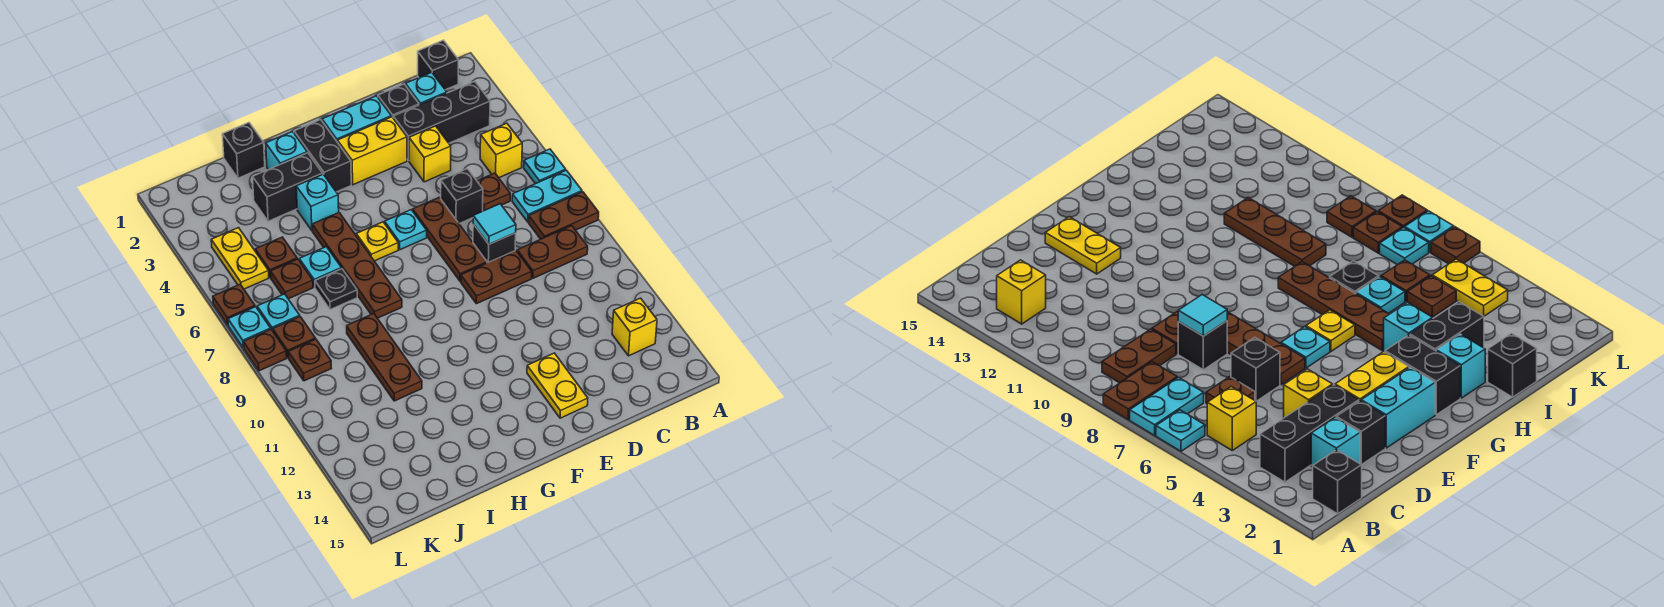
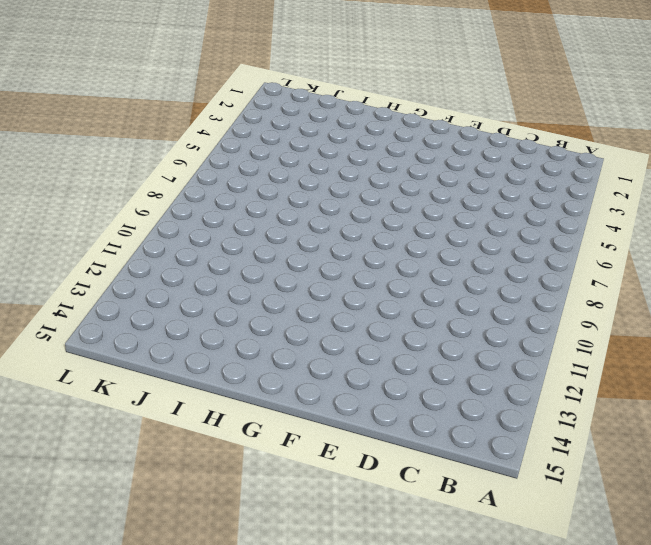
none -> cyan 1x1 plate [524,149,566,184]
none -> cyan 1x2 plate [512,170,582,222]
none -> brown 1x2 plate [529,192,599,239]
none -> black 1x1 brick [418,40,458,90]

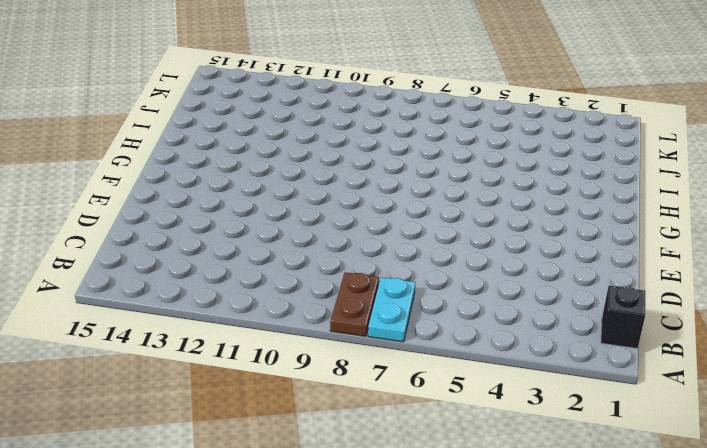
none -> cyan 1x1 plate [524,149,566,184]
none -> black 1x3 brick [393,81,490,161]
none -> yellow 1x1 brick [480,123,522,178]
none -> brown 1x2 plate [517,226,588,278]

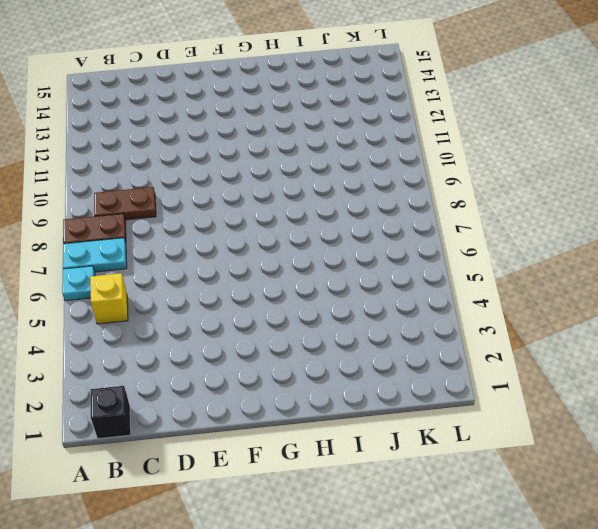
none -> black 1x3 brick [393,81,490,161]
none -> yellow 1x1 brick [612,298,657,356]
none -> cyan 1x1 brick [406,72,447,105]
none -> brown 1x1 plate [477,173,510,211]

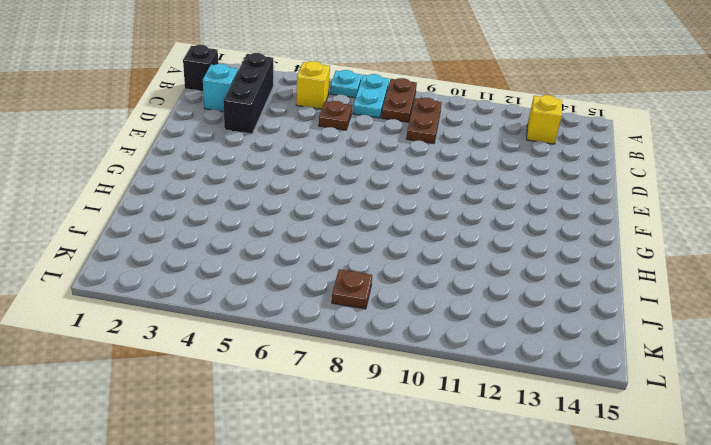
none -> black 1x1 brick [378,84,419,117]
none -> yellow 1x1 brick [409,126,451,182]
none -> black 1x1 brick [441,169,483,224]
none -> black 1x1 brick [473,224,516,263]

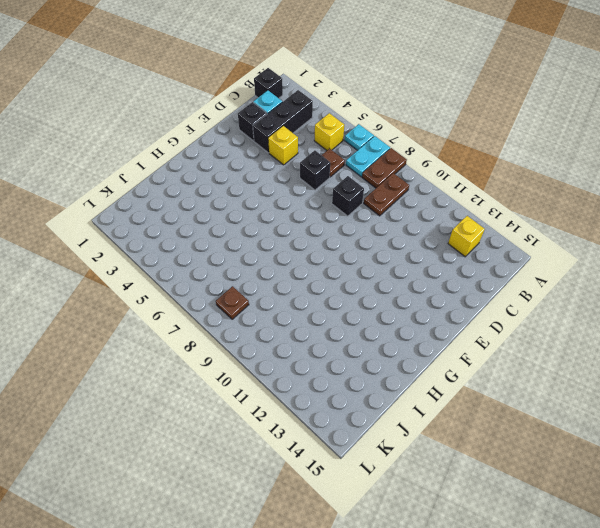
none -> brown 1x2 plate [461,250,532,304]
none -> cyan 1x2 brick [322,96,391,142]
none -> yellow 1x2 brick [337,117,407,185]
none -> brown 1x3 plate [413,197,487,281]

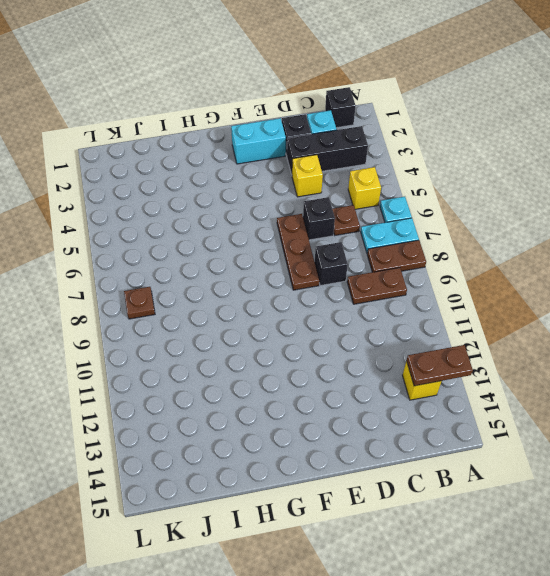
brown 1x2 plate [407,345,473,386] -> brown 1x2 plate moved to [461,250,532,304]
none -> yellow 1x2 brick [337,117,407,185]
none -> yellow 1x2 plate [527,353,588,418]
none -> cyan 1x1 plate [385,210,427,250]
none -> black 1x2 brick [294,120,351,192]

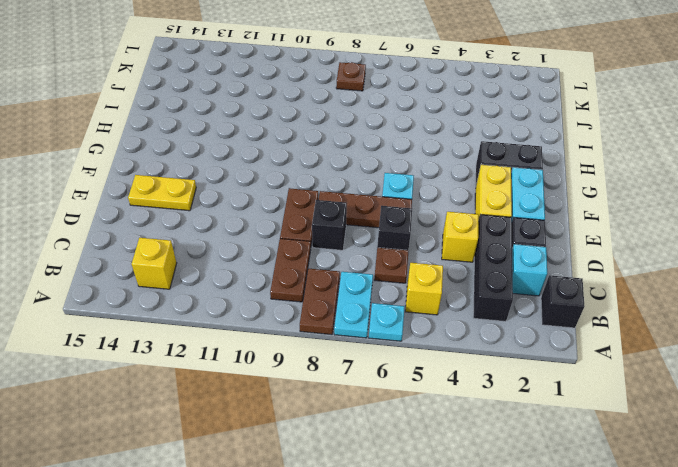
none -> yellow 1x1 plate [356,222,398,261]
none -> cyan 1x1 brick [266,132,307,170]
none -> black 1x2 brick [253,153,323,221]
none -> cyan 1x1 brick [296,174,339,231]

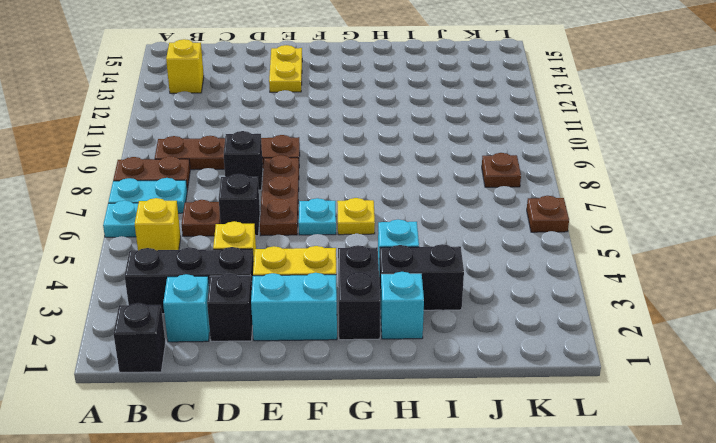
none -> brown 1x4 plate [312,213,402,318]
none -> black 1x1 brick [222,123,265,178]
none -> cyan 1x1 plate [299,247,341,287]
none -> black 1x1 plate [315,269,357,310]

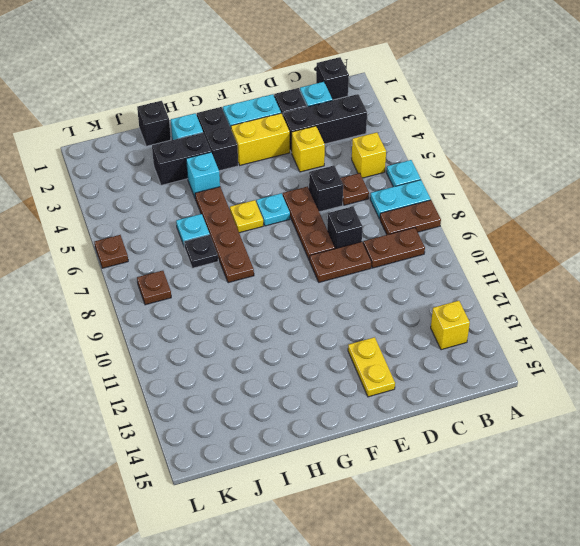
none -> brown 1x3 plate [347,314,422,401]
none -> brown 1x1 plate [255,237,297,277]
none -> brown 1x1 plate [271,259,313,299]
none -> yellow 1x2 plate [211,228,269,289]

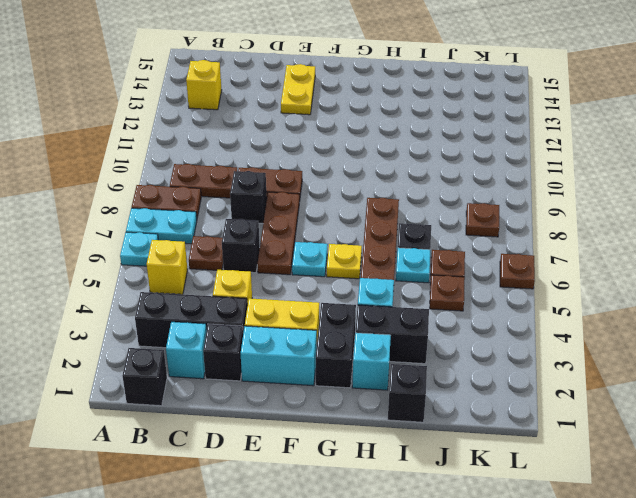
none -> brown 1x3 plate [347,314,422,401]
none -> yellow 1x2 plate [211,228,269,289]
none -> cyan 1x1 plate [257,294,300,331]
none -> brown 1x1 plate [288,339,331,381]

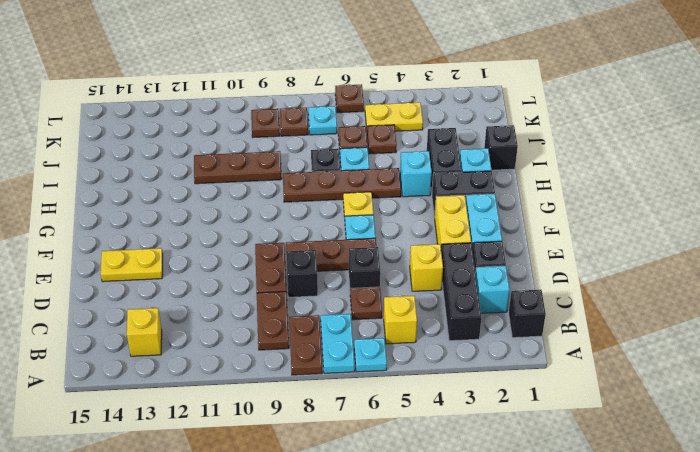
none -> cyan 1x1 plate [228,307,271,348]
none -> brown 1x1 plate [244,330,287,371]
none -> cyan 1x1 tile [473,204,516,244]

